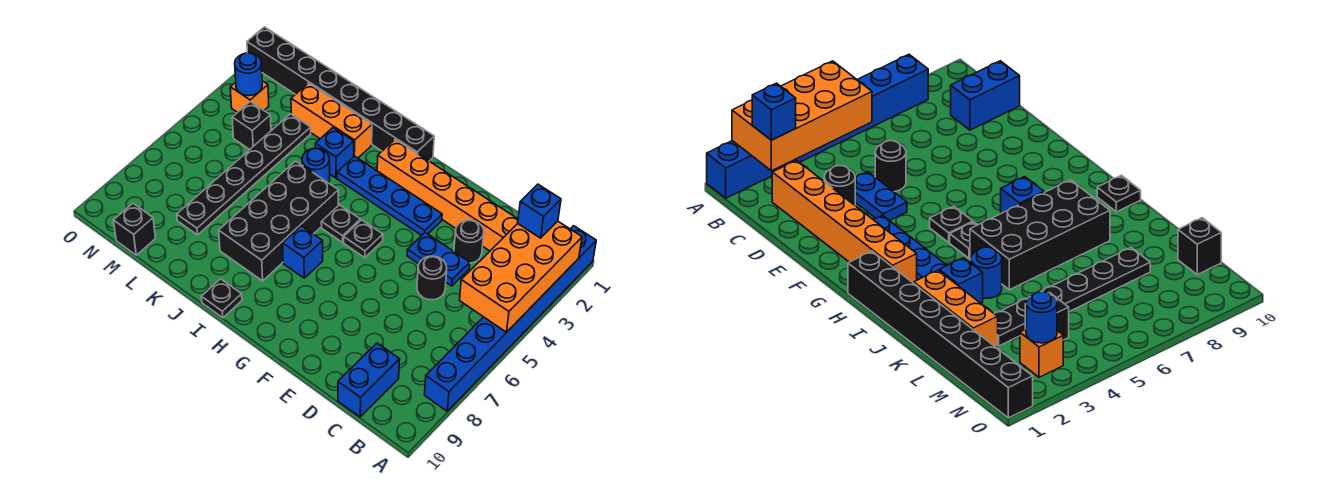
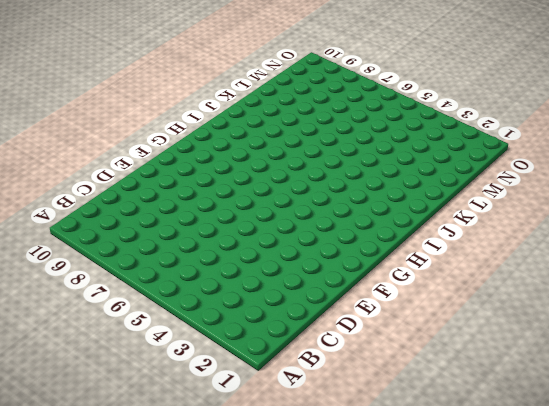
none -> blue 1x8 brick [425,226,596,411]
none -> orange 1x6 brick [377,139,518,251]
none -> blue 1x2 brick [338,343,400,417]

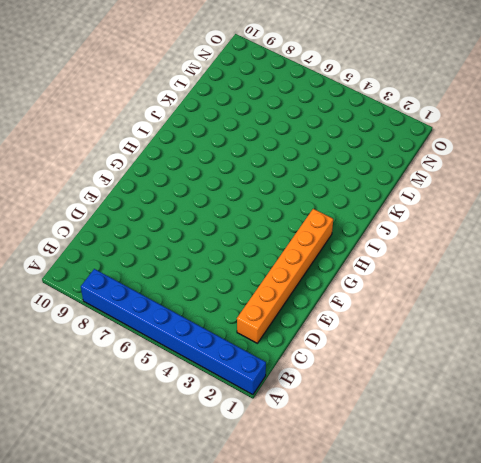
none -> blue 1x2 brick [338,343,400,417]
none -> black 1x1 round brick [454,220,484,263]
none -> blue 1x2 plate [407,233,470,286]

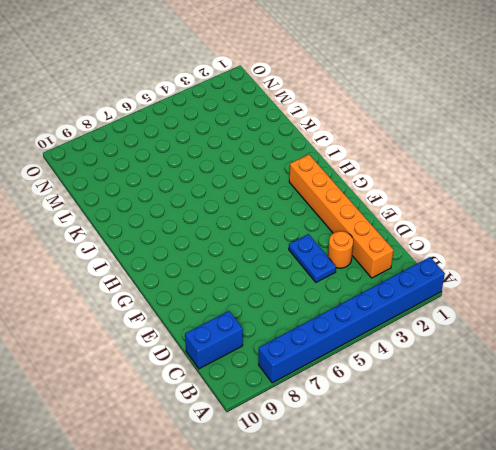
orange 1x1 round brick [328,231,353,268] -> black 1x1 round brick [454,220,484,263]
none -> black 1x1 round brick [417,256,447,300]
none -> blue 1x4 plate [337,156,442,235]
none -> black 1x1 plate [344,220,383,258]

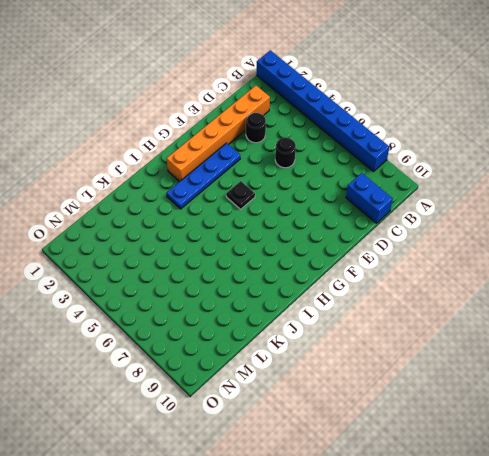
none -> blue 1x2 plate [407,233,470,286]
none -> black 1x8 brick [247,27,434,161]
none -> black 1x1 plate [321,205,360,242]

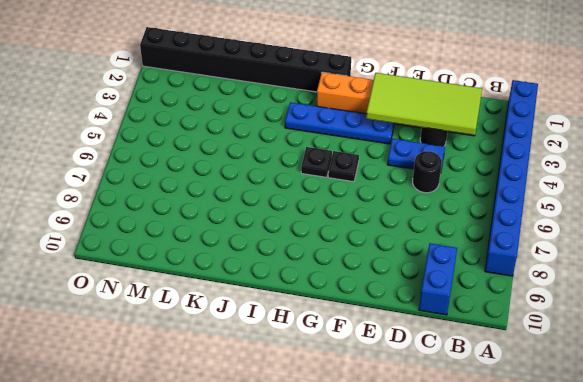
lime 2x4 tile [366,73,482,135] -> none
none -> blue 1x1 brick [283,226,323,278]
none -> black 2x4 brick [219,161,338,281]
none -> black 1x1 plate [201,279,242,318]

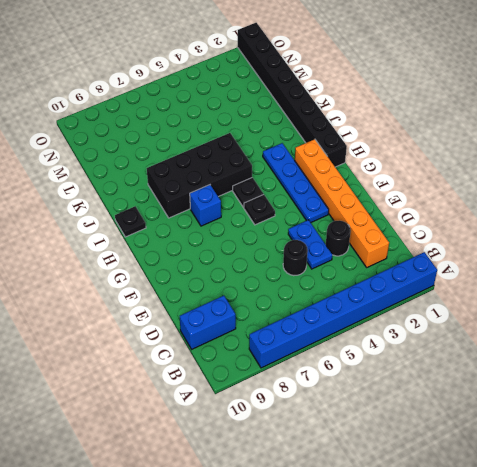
none -> orange 1x3 brick [291,83,372,158]
none -> blue 1x1 brick [315,128,354,178]
none -> blue 1x1 round brick [302,148,330,183]

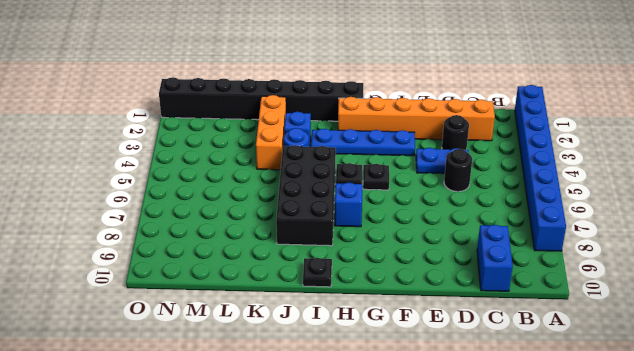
orange 1x3 brick [256,95,286,170] -> orange 1x3 brick turned to [291,83,372,158]
none -> black 1x6 plate [177,114,311,235]
none -> black 1x1 brick [232,102,271,149]
none -> black 1x1 brick [113,203,155,255]

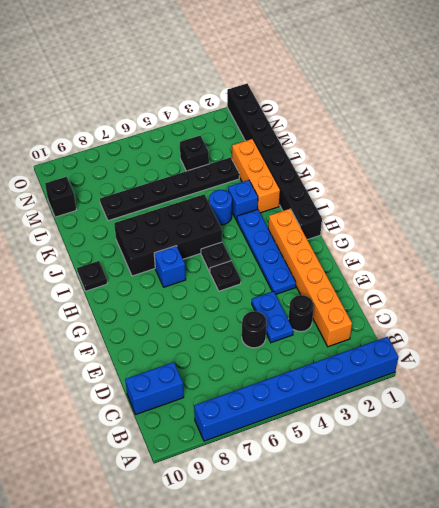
none -> orange 1x1 brick [230,81,269,112]
none -> orange 2x4 brick [460,221,582,332]
none -> blue 1x1 round brick [235,53,262,96]

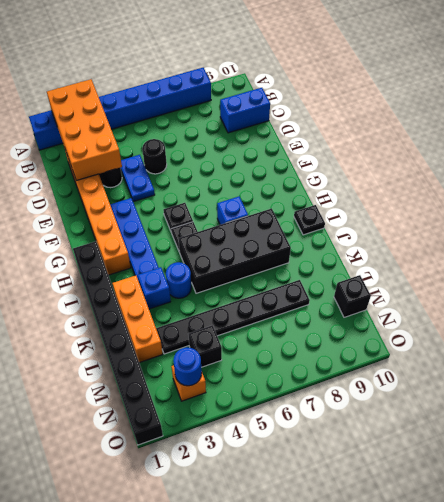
orange 2x4 brick [47,79,122,181] -> orange 2x4 brick turned to [460,221,582,332]
none -> blue 1x1 brick [518,184,561,238]

